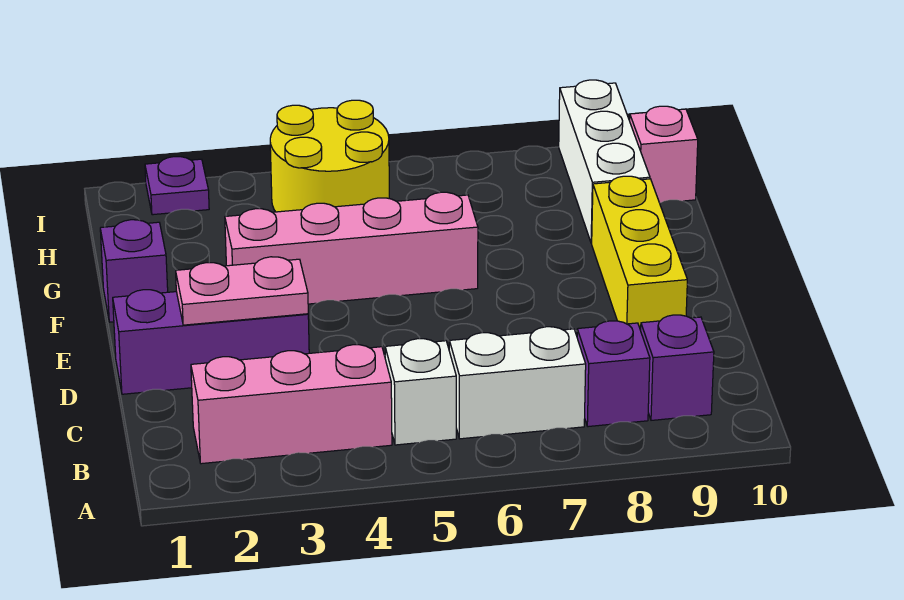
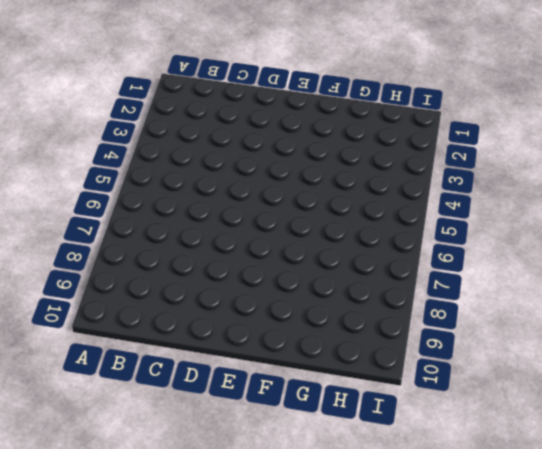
none -> pink 1x3 brick [191,345,392,464]
none -> white 1x1 brick [385,339,456,445]
none -> white 1x2 brick [449,327,586,439]

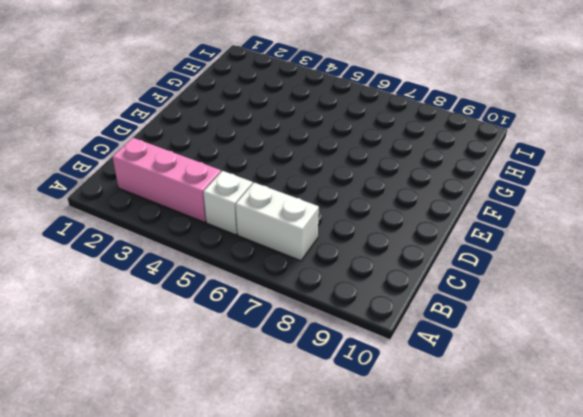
none -> purple 1x1 brick [577,321,650,427]
none -> purple 1x1 brick [641,315,714,420]
none -> purple 1x3 brick [113,290,309,394]

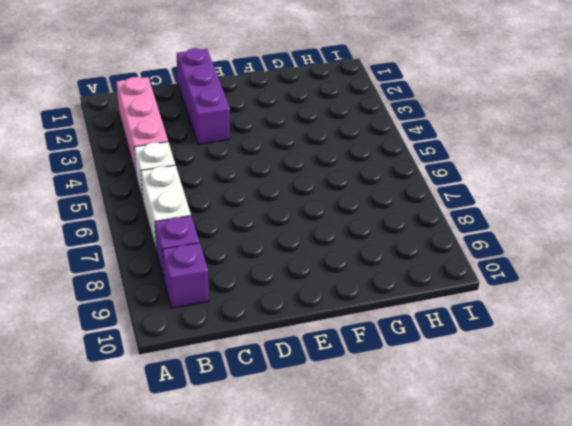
none -> yellow 1x3 brick [592,176,687,330]
none -> purple 1x1 brick [100,220,168,322]
none -> pink 1x4 brick [225,192,478,304]

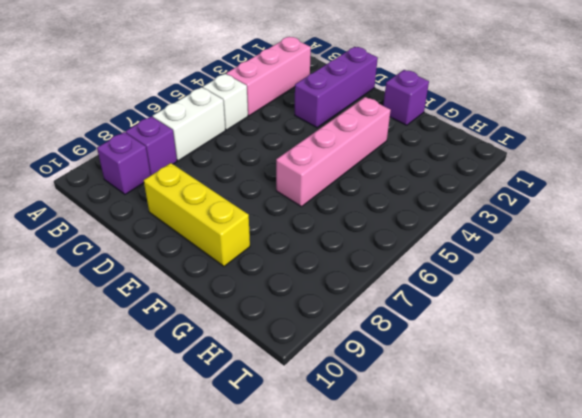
none -> white 1x3 brick [559,80,650,243]
none -> yellow 2x2 round brick [270,100,389,212]
none -> pink 1x1 brick [630,106,698,203]

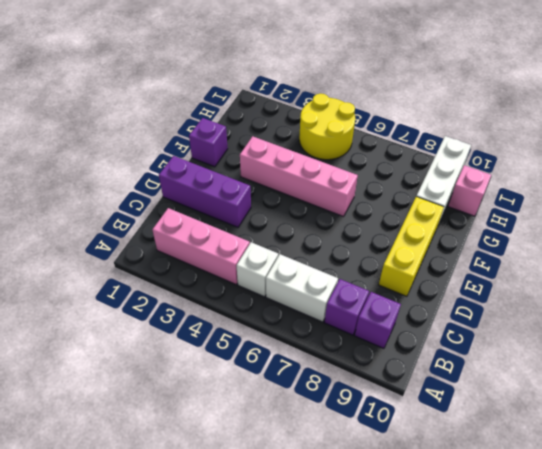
none -> purple 1x1 plate [145,157,209,215]
none -> pink 1x2 plate [176,257,308,325]

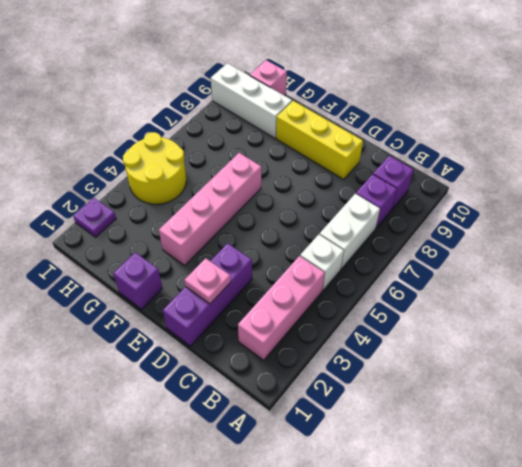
pink 1x1 plate [184,258,231,304] -> pink 1x2 plate [176,257,308,325]

